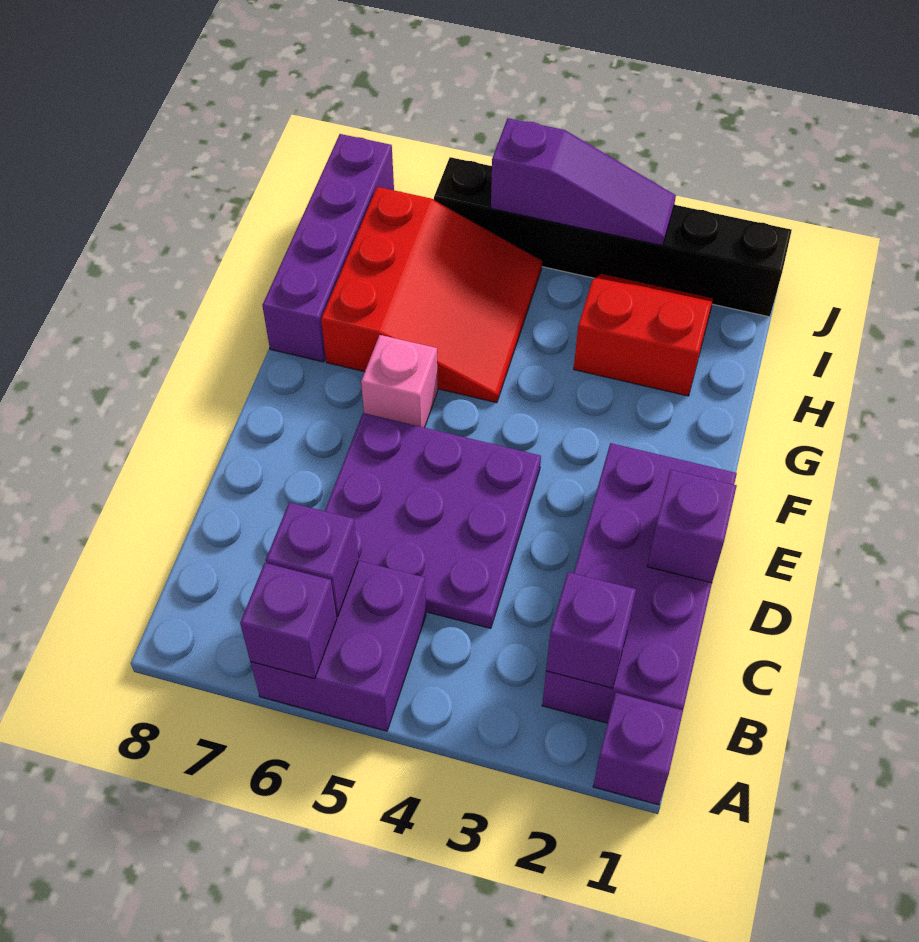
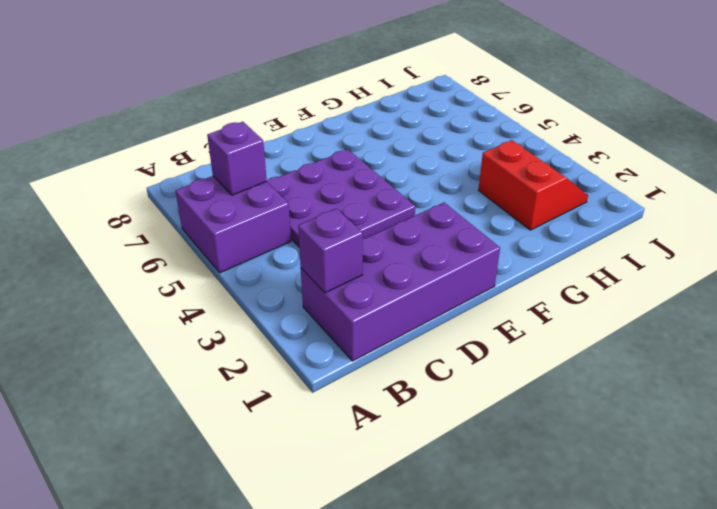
none -> purple 1x1 brick [593,693,683,805]
none -> pink 1x1 brick [361,335,438,428]
none -> red 3x3 slope [321,187,542,403]

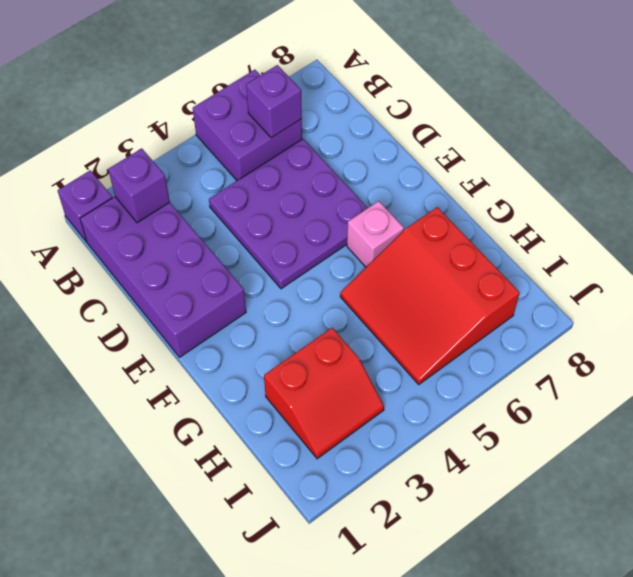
none -> purple 1x4 brick [262,134,394,362]
none -> black 1x6 brick [434,157,792,317]
none -> purple 1x1 brick [240,563,337,679]

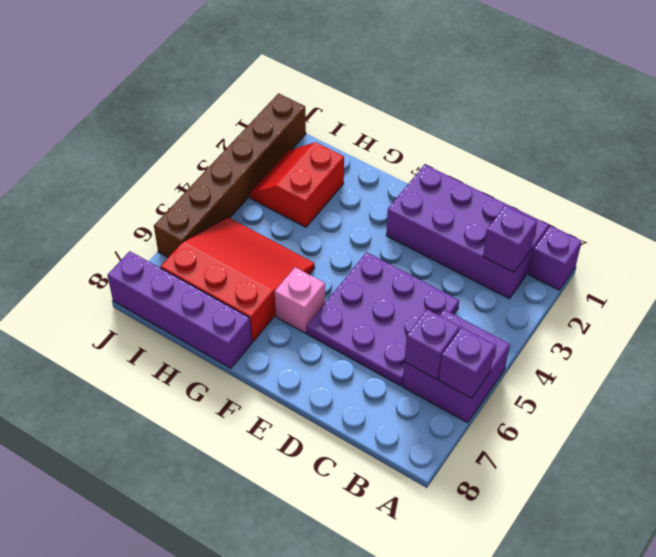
brown 1x6 brick [154,93,306,257] -> black 1x6 brick [434,157,792,317]
none -> purple 1x1 brick [647,470,737,583]
none -> purple 1x3 slope [491,118,676,246]

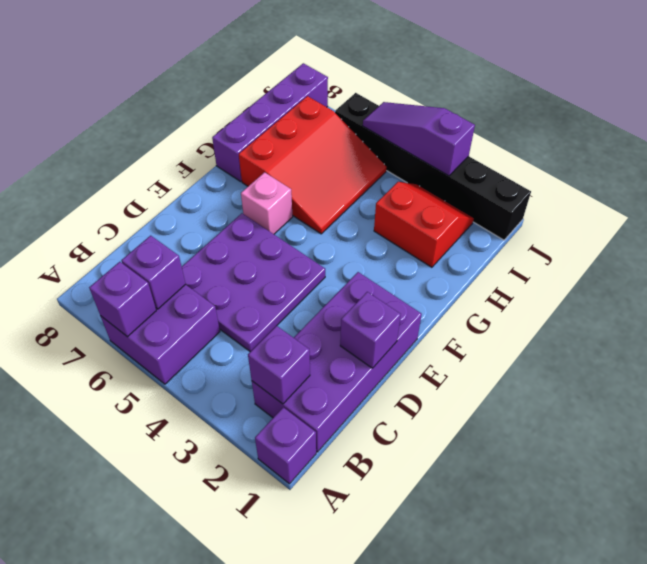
purple 1x3 slope [363,102,475,176] -> purple 1x3 slope turned to [491,118,676,246]

